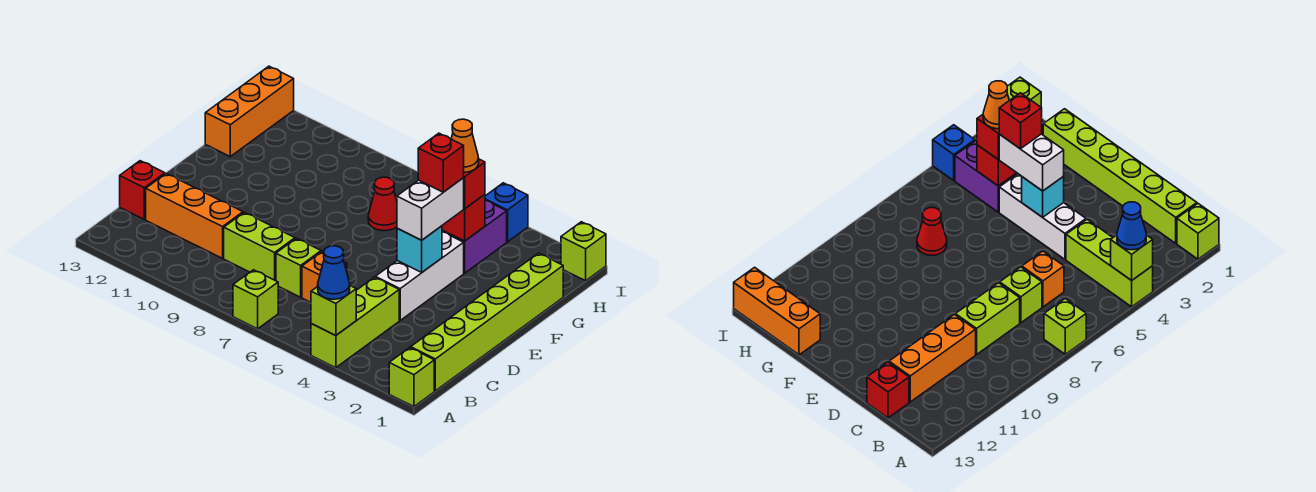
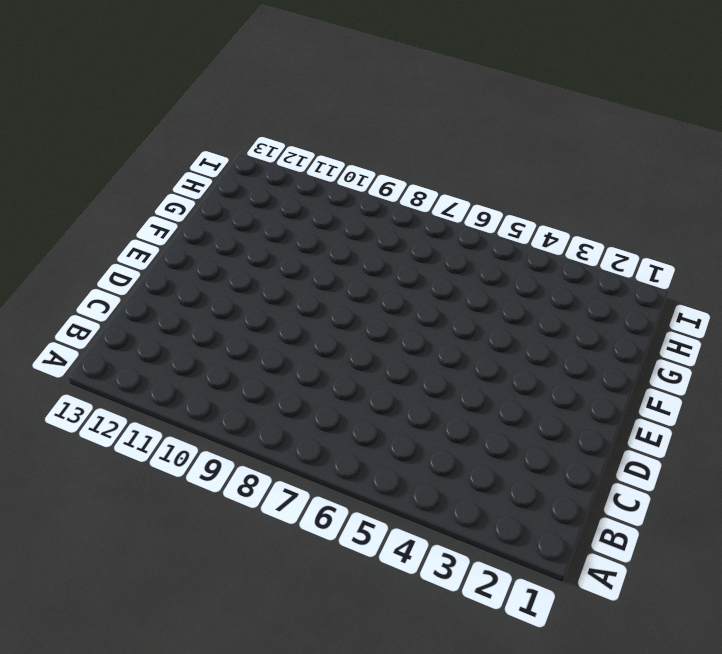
none -> lime 1x1 brick [389,348,434,406]
none -> lime 1x3 brick [311,277,399,368]
none -> lime 1x1 brick [233,270,278,329]

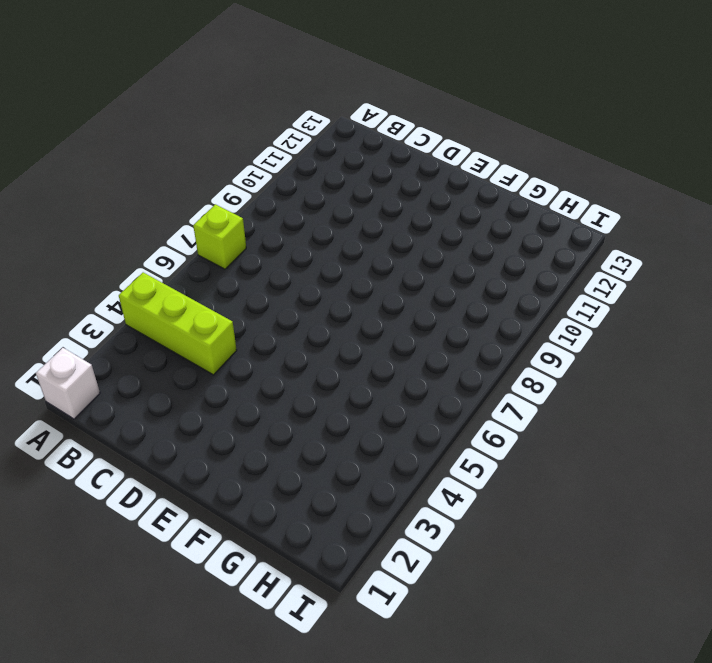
white 1x1 brick [36,348,100,419] -> lime 1x1 brick [389,348,434,406]
none -> lime 1x6 brick [411,253,563,391]
none -> orange 1x1 brick [302,251,347,302]
none -> lime 1x1 brick [276,238,321,297]

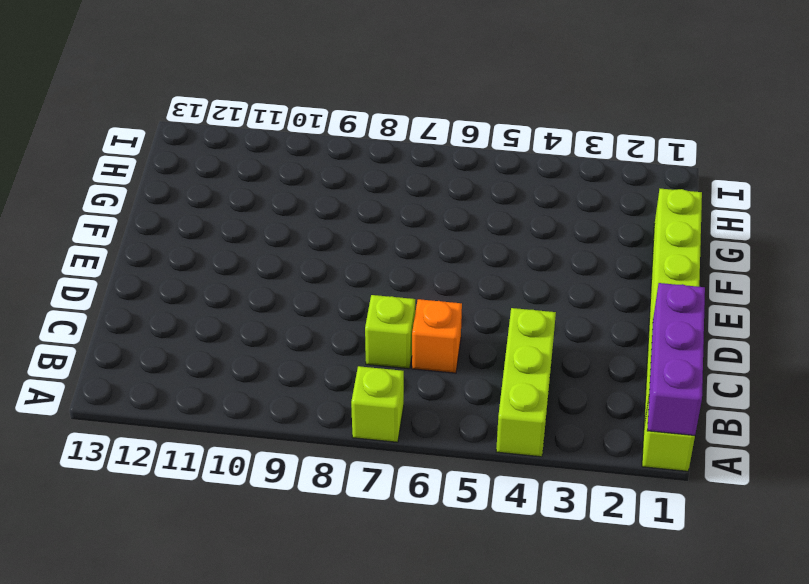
purple 1x3 brick [647,283,705,435] -> none
none -> lime 1x2 brick [224,212,295,281]
none -> orange 1x3 brick [146,174,243,258]
none -> red 1x1 brick [120,161,165,219]

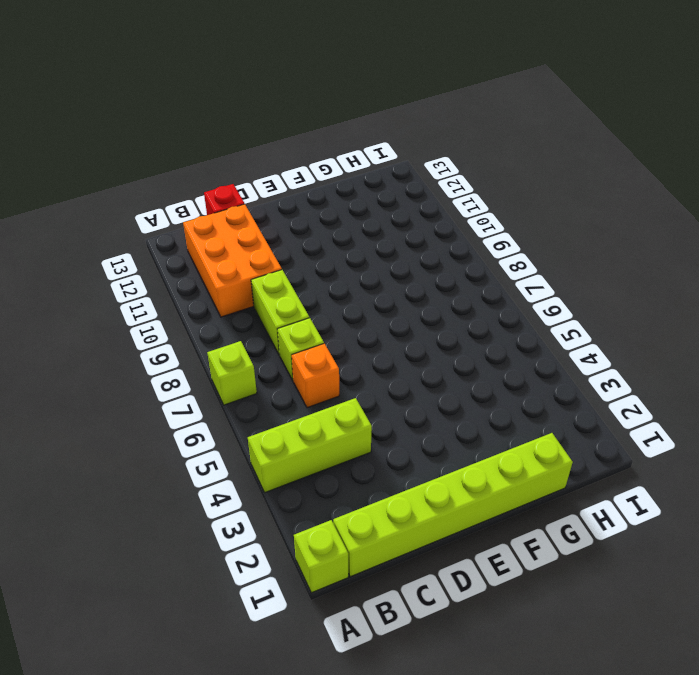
orange 2x3 brick [183,204,282,317] -> orange 1x3 brick [146,174,243,258]
none -> white 1x3 brick [375,232,464,320]
none -> purple 1x2 brick [442,200,507,273]
none -> red 1x1 cone [368,177,397,231]

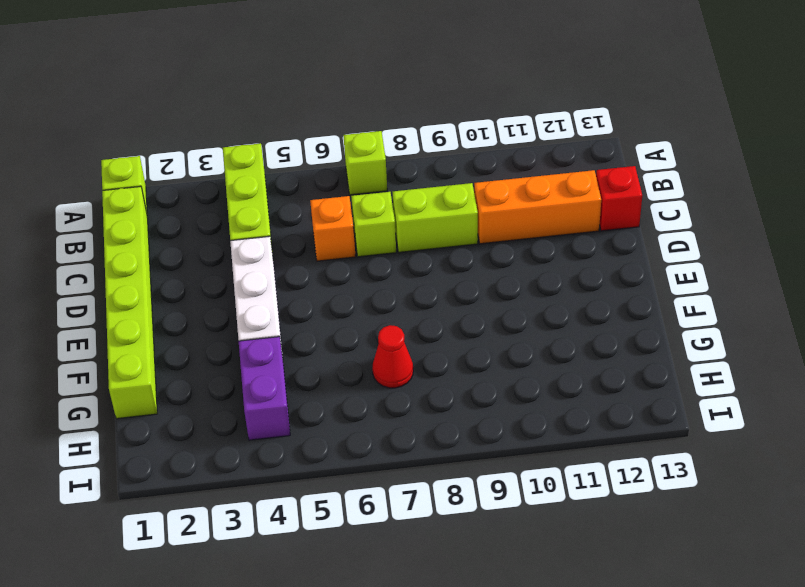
none -> orange 1x3 brick [205,66,294,156]
none -> lime 1x1 brick [561,222,606,281]
none -> blue 1x1 brick [485,183,528,242]

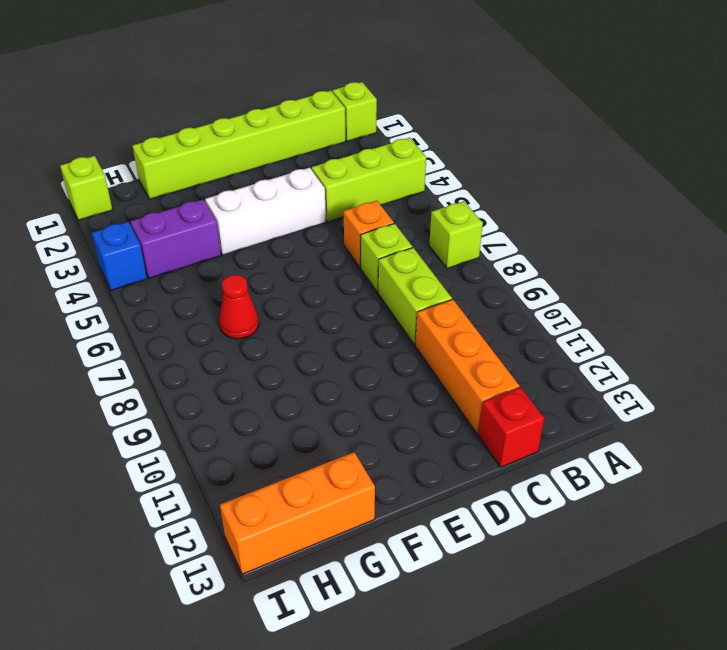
none -> lime 1x1 brick [311,286,356,336]
none -> cyan 1x1 brick [397,226,442,272]
none -> red 1x1 brick [442,194,485,241]

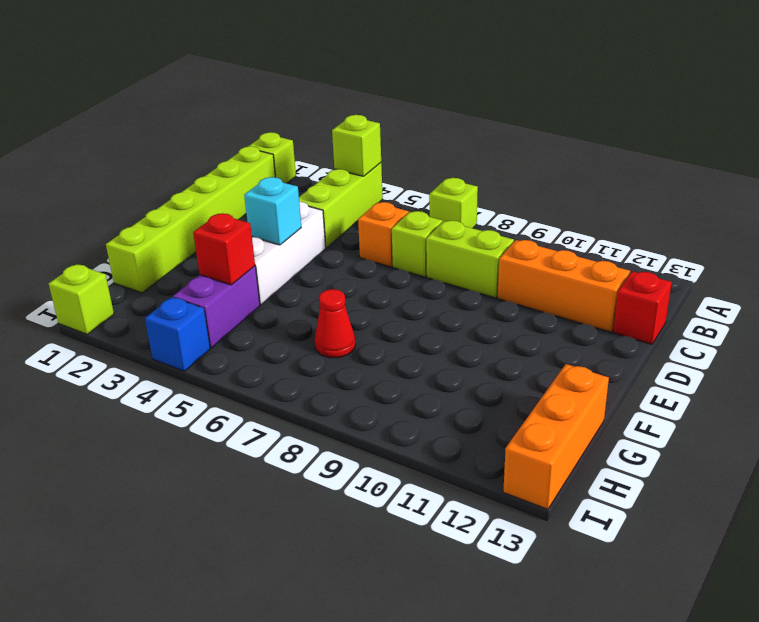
none -> blue 1x1 cone [318,246,350,299]
none -> white 1x2 brick [397,178,464,240]
none -> red 1x1 brick [464,159,485,209]

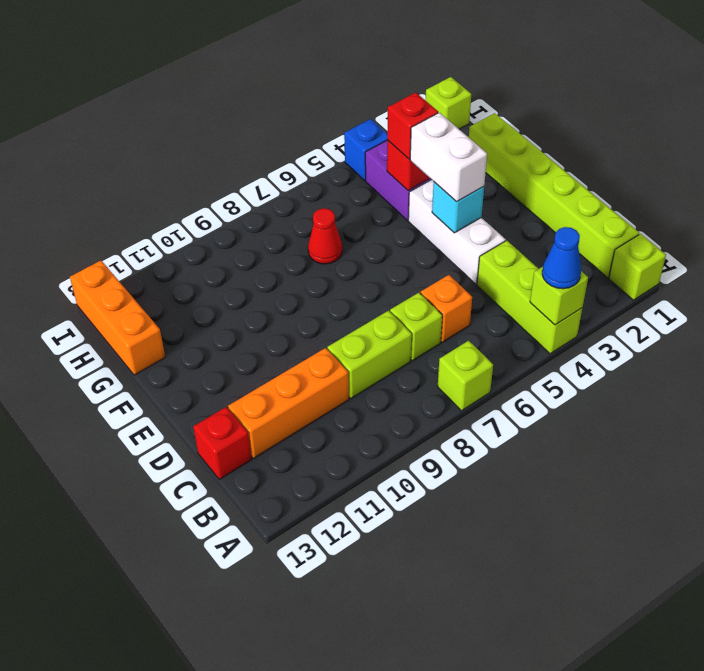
none -> red 1x1 brick [418,133,464,192]
none -> orange 1x1 cone [451,119,479,173]

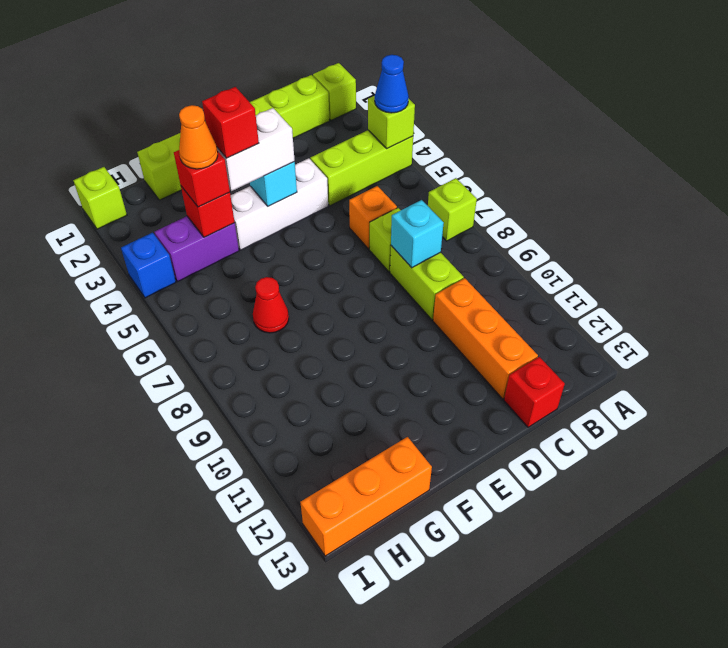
cyan 1x1 brick [391,200,444,268] -> none

